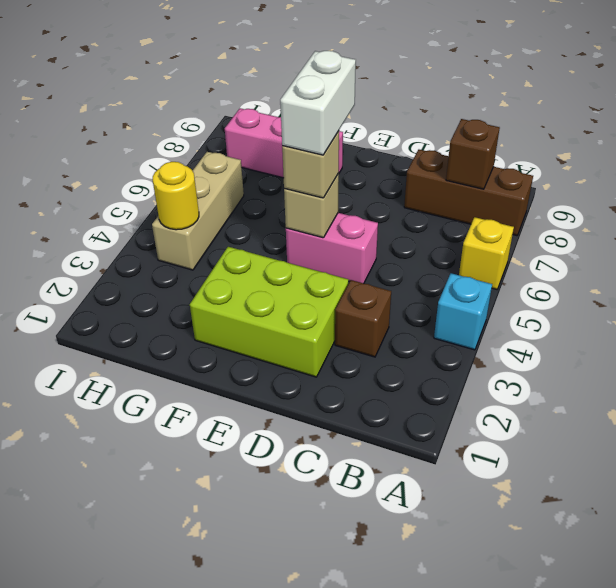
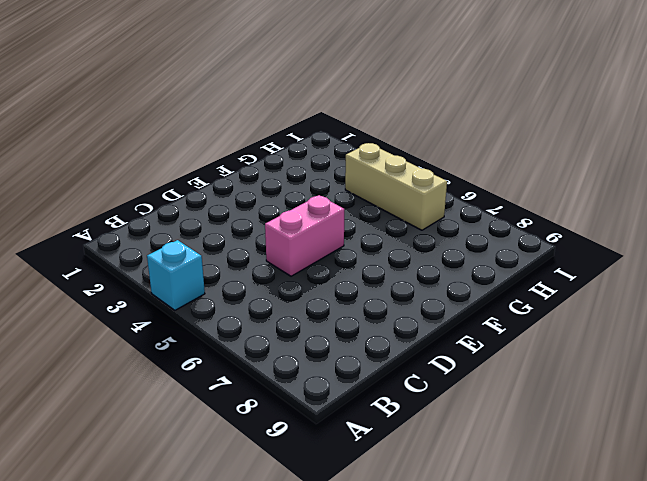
none -> yellow 1x1 brick [459,217,514,289]
none -> brown 1x3 brick [404,150,533,236]
none -> brown 1x1 brick [335,280,391,357]

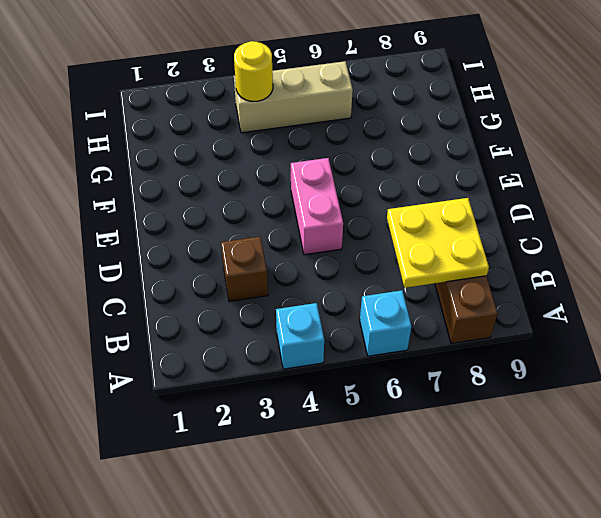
cyan 1x1 brick [360,290,411,356] -> yellow 1x1 brick [459,217,514,289]
yellow 2x2 plate [387,198,489,288] -> brown 1x1 brick [446,119,500,189]
none -> lime 2x3 brick [190,247,349,377]
none -> pink 1x3 brick [225,108,343,178]
none -> tan 1x1 brick [284,174,339,238]

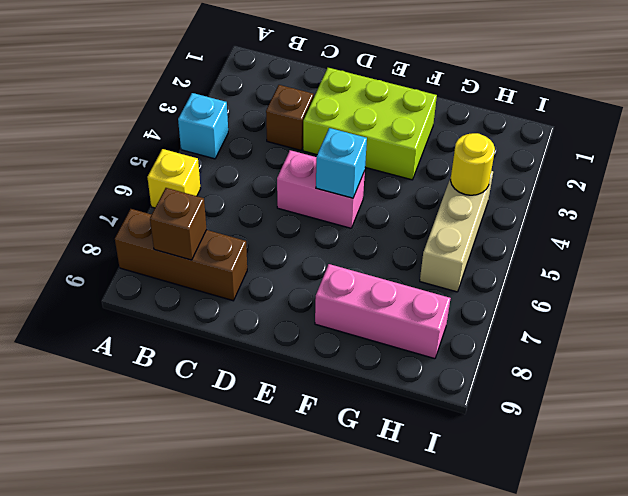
cyan 1x1 brick [316,128,367,198] -> tan 1x1 brick [284,174,339,238]
none -> tan 1x1 brick [282,131,339,198]
none -> white 1x2 brick [280,51,356,155]

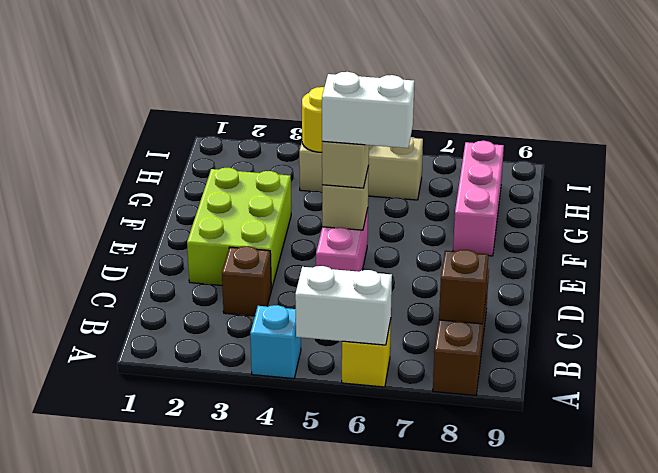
white 1x2 brick [295,266,392,345] -> none

